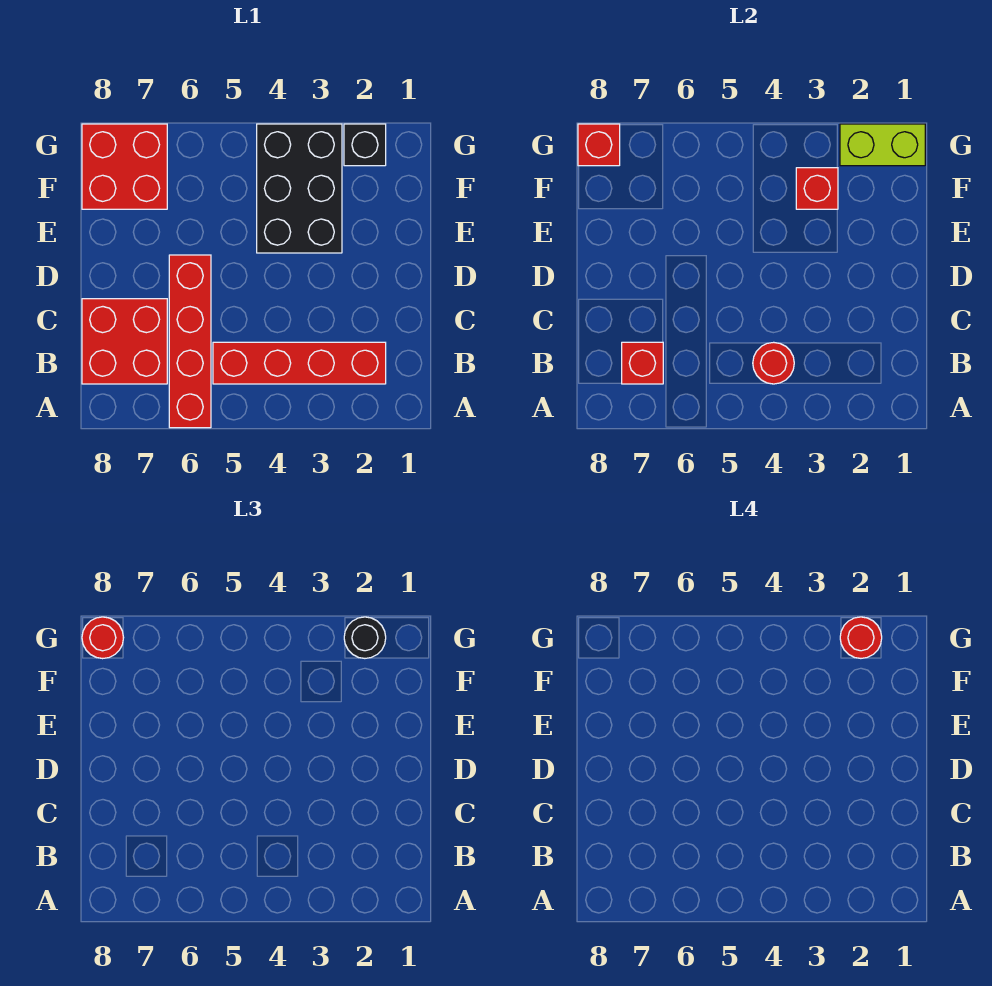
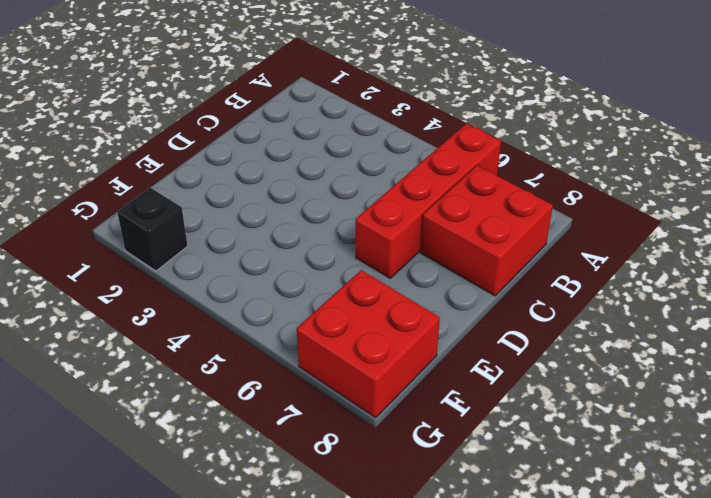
none -> red 1x4 brick [213,342,386,384]
none -> black 2x3 brick [257,124,342,253]
none -> red 1x1 round brick [753,342,794,384]

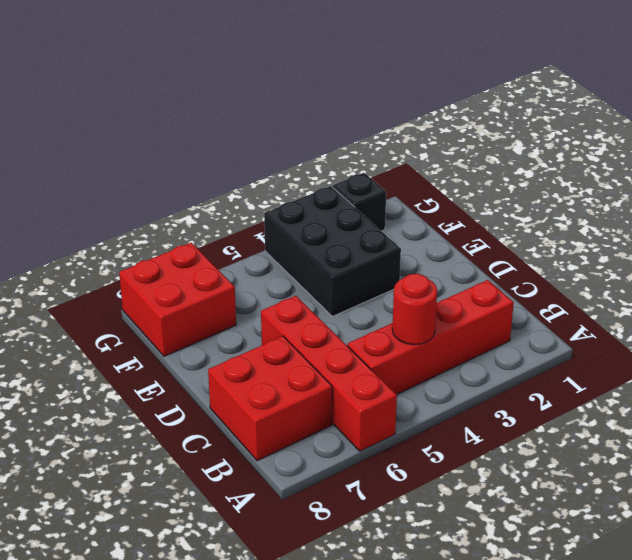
none -> red 1x1 brick [622,342,663,384]
none -> red 1x1 brick [796,168,838,209]
none -> lime 1x2 brick [840,124,925,166]

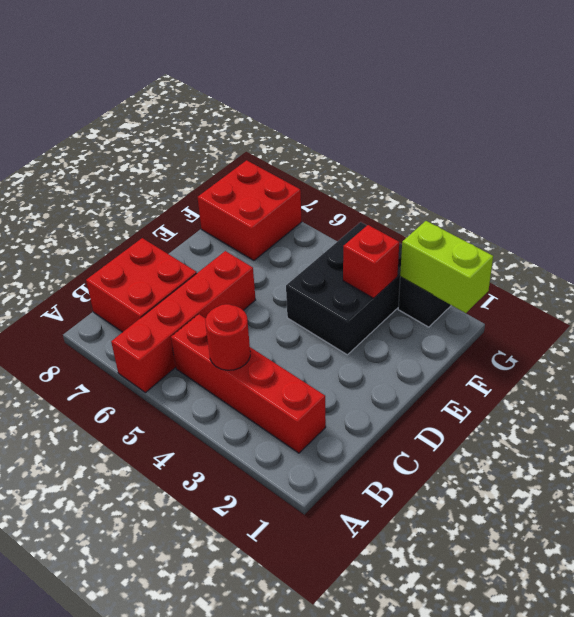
none -> red 1x1 brick [622,342,663,384]
none -> red 1x1 brick [578,124,620,166]
none -> black 1x1 round brick [344,617,386,658]

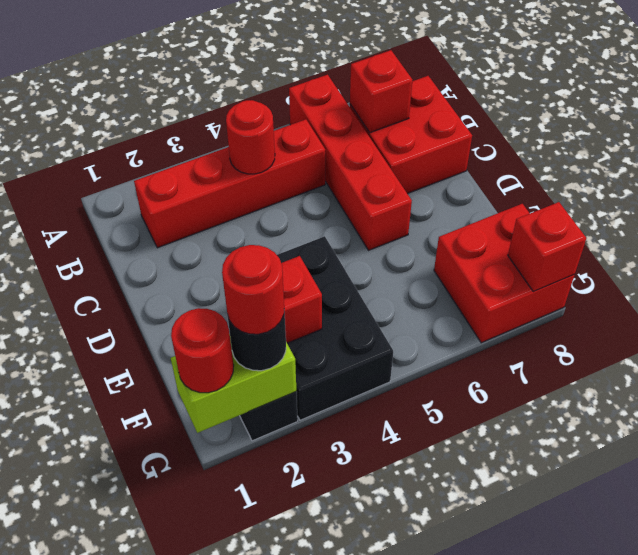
red 1x1 round brick [171,308,234,393] -> red 1x1 round brick moved to [82,617,124,659]

